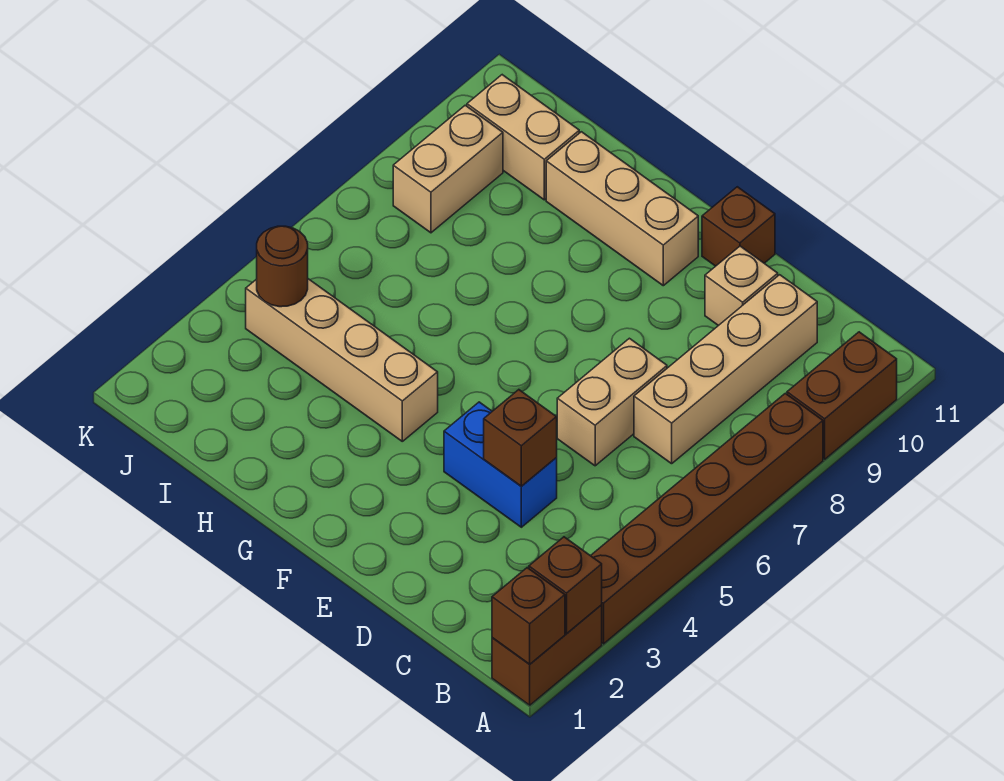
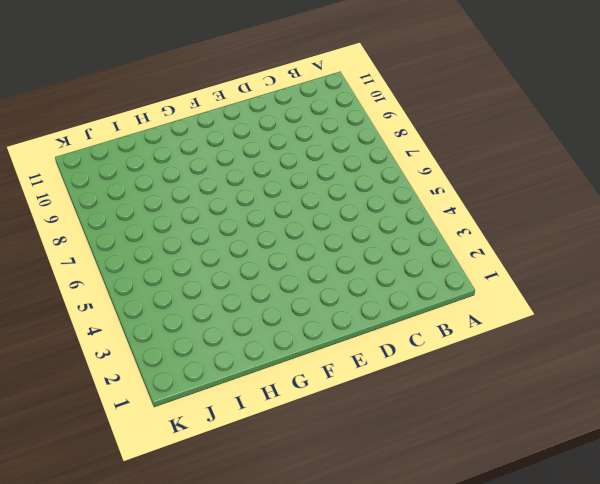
none -> brown 1x2 brick [492,605,602,705]
none -> brown 1x6 brick [591,393,823,644]
none -> brown 1x2 brick [787,332,897,459]

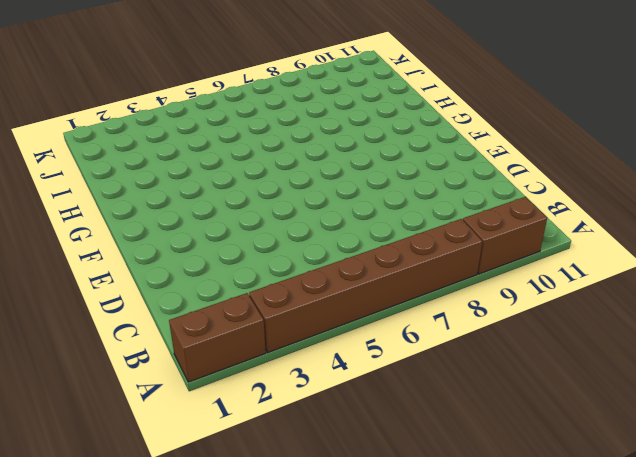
none -> tan 1x4 brick [634,275,817,464]
none -> blue 1x2 brick [444,402,557,527]
none -> tan 1x2 brick [557,338,667,466]

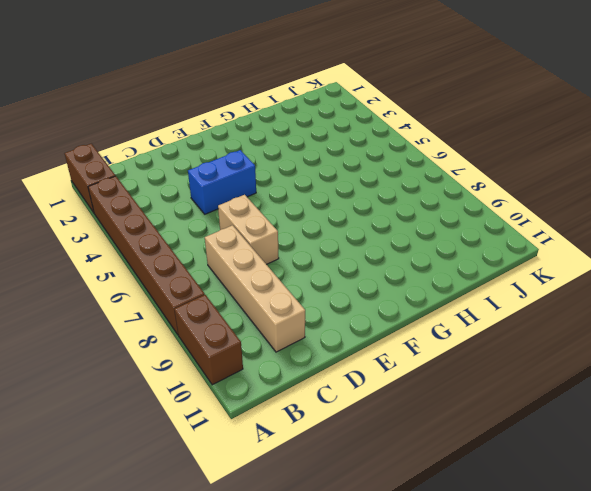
none -> tan 1x1 brick [705,246,778,326]
none -> brown 1x1 brick [702,187,775,266]
none -> tan 1x3 brick [546,132,698,286]

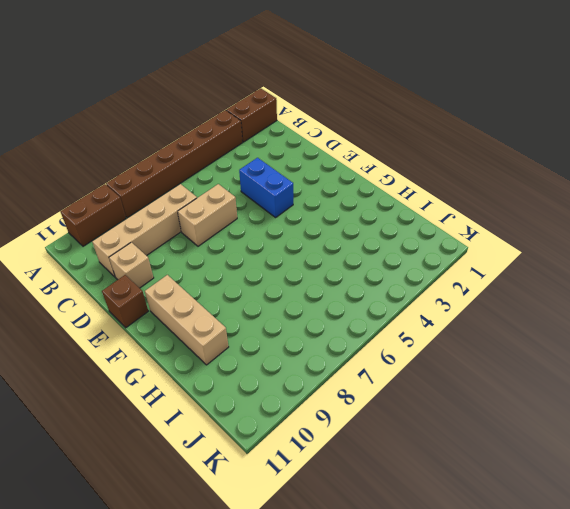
none -> tan 1x4 brick [246,279,438,441]
none -> tan 1x2 brick [467,75,579,200]
none -> tan 1x2 brick [393,105,503,233]

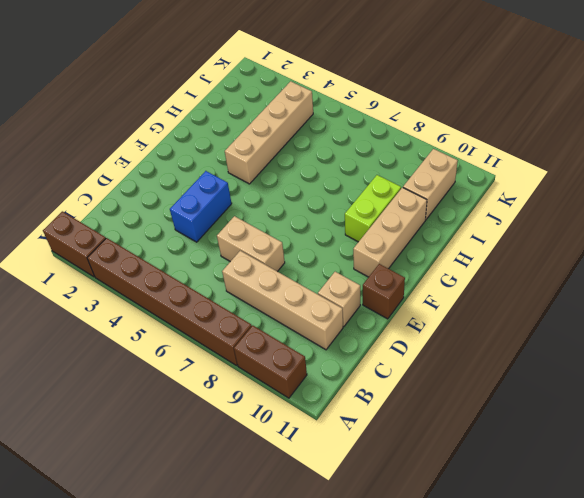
lime 1x2 brick [345,175,401,242] -> none
none -> tan 1x2 brick [393,105,503,233]
none -> brown 1x1 brick [492,568,565,664]
none -> brown 1x1 brick [529,537,602,633]

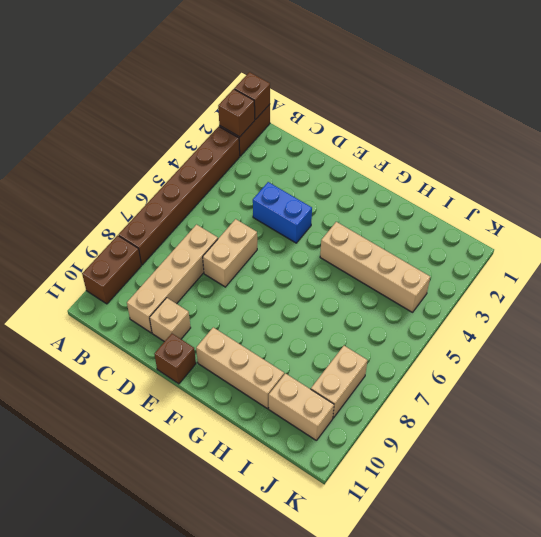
none -> brown 1x1 brick [484,390,557,486]
none -> brown 1x1 round brick [257,226,308,307]

